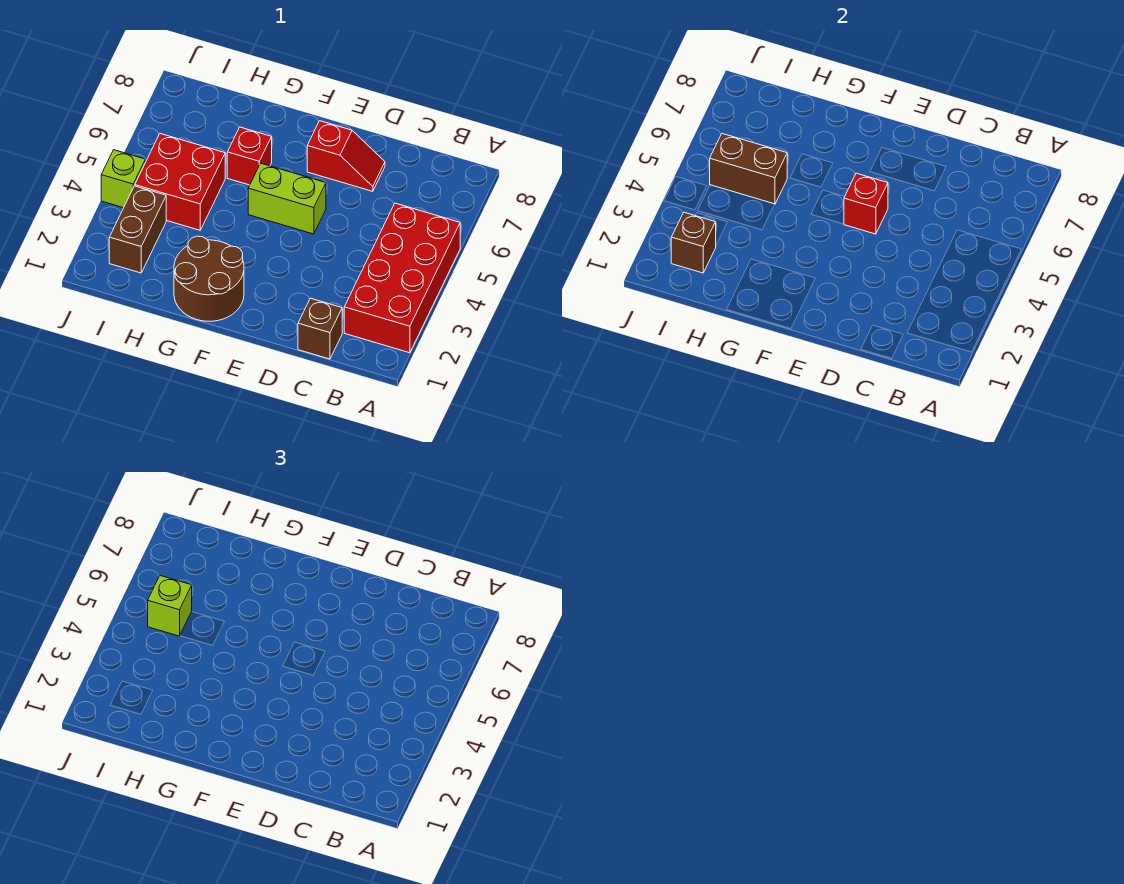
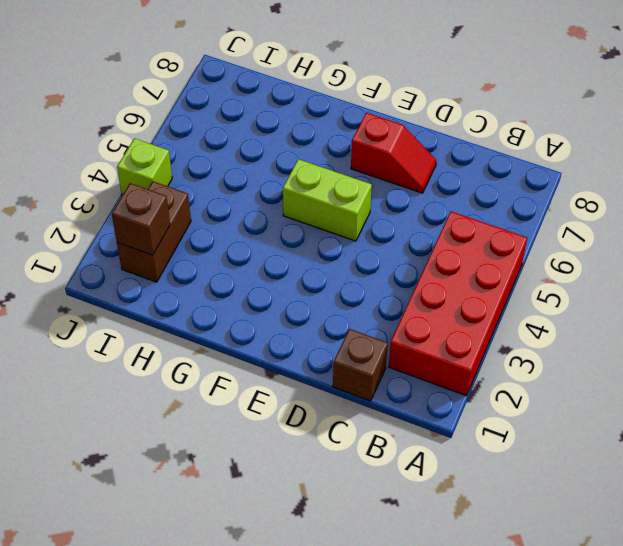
none -> brown 2x2 round brick [174,236,244,321]
none -> red 1x1 brick [227,127,272,185]
none -> red 2x2 brick [135,134,225,230]

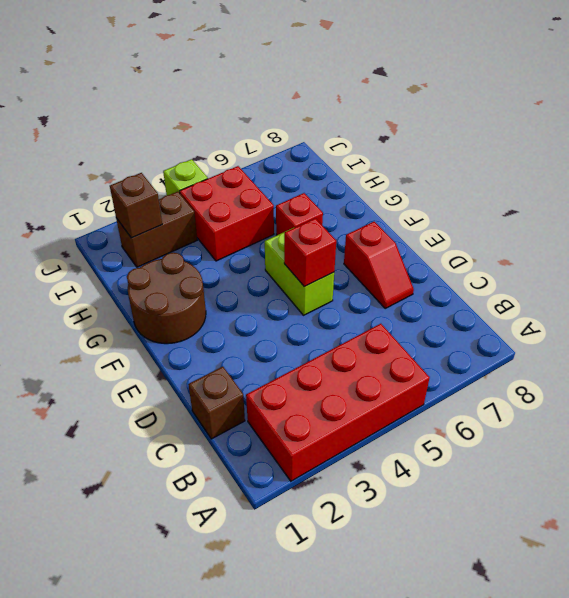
none -> brown 1x2 brick [710,134,787,204]
none -> lime 1x1 brick [148,576,192,636]

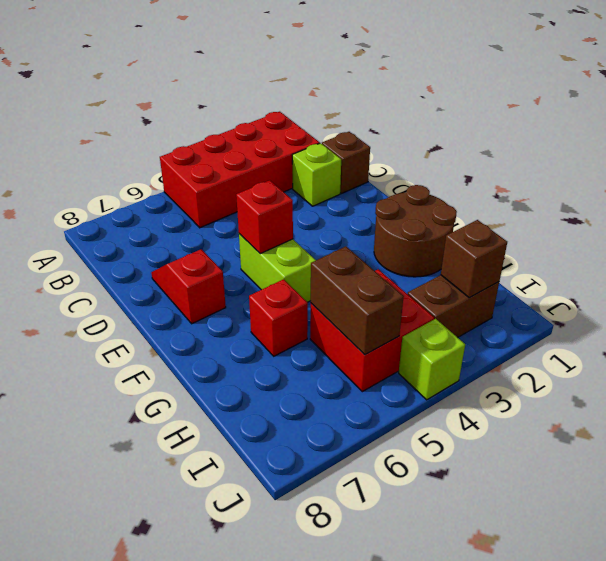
lime 1x1 brick [292,143,341,206] -> lime 1x1 brick moved to [148,576,192,636]

